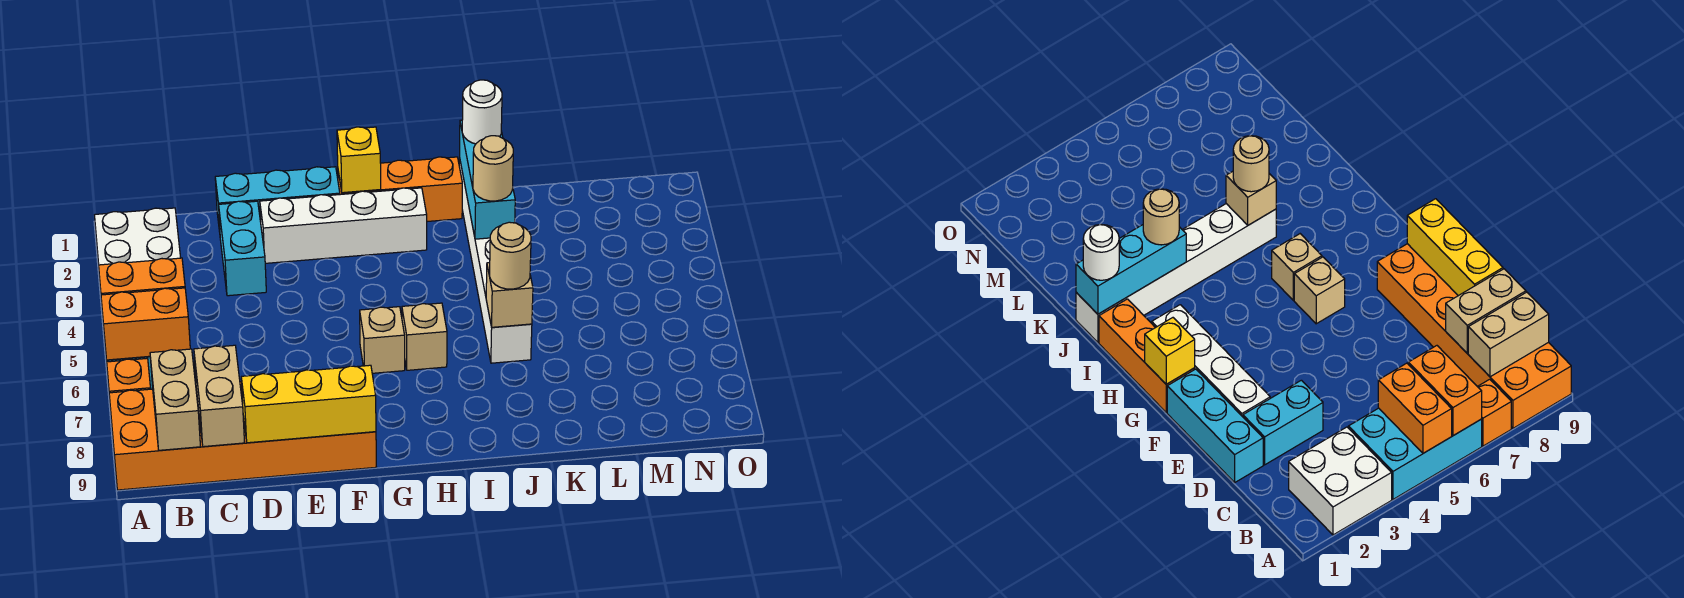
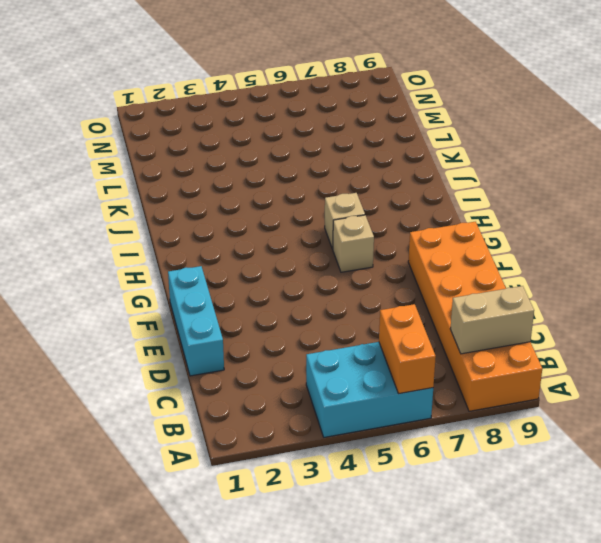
none -> white 2x2 brick [95,208,181,265]
none -> orange 1x1 brick [107,359,151,393]
none -> cyan 1x2 brick [219,201,266,296]

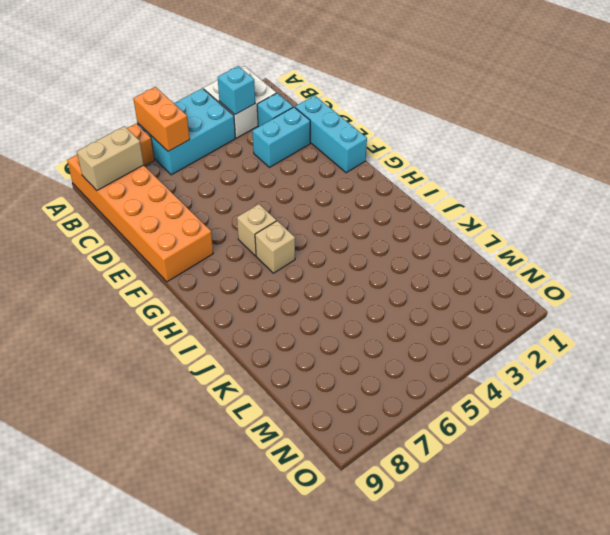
cyan 1x1 brick [218,66,255,115] -> none
cyan 1x1 brick [257,93,293,127] -> none
none -> white 1x4 brick [260,188,427,263]
none -> orange 1x3 brick [338,157,462,222]
none -> white 1x6 brick [459,159,532,363]

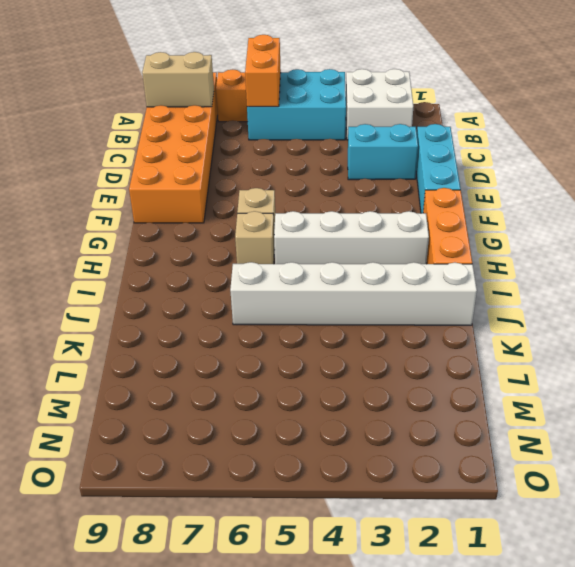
white 1x4 brick [274,211,429,264] -> white 1x4 brick turned to [260,188,427,263]
none -> orange 1x2 brick [99,258,185,295]
none -> tan 1x2 brick [194,345,245,447]
none -> yellow 1x3 brick [241,365,376,443]

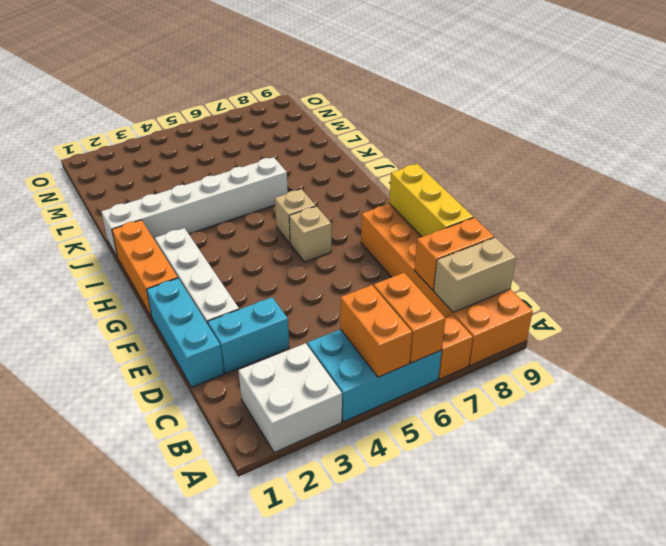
orange 1x2 brick [414,218,494,290] -> tan 1x2 brick [194,345,245,447]
none -> yellow 1x1 brick [337,127,381,193]
none -> cyan 1x3 brick [460,120,515,239]
none -> tan 1x1 brick [486,263,533,327]

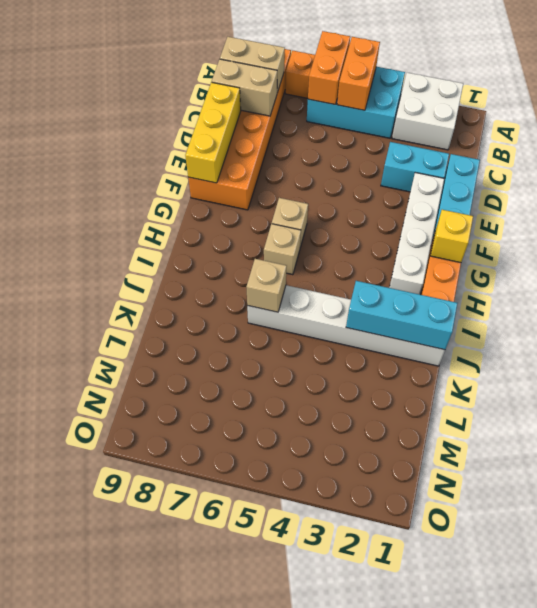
none -> white 1x1 round brick [462,80,502,144]
none -> tan 1x1 round brick [473,136,513,201]
none -> tan 1x1 round brick [490,222,531,289]

